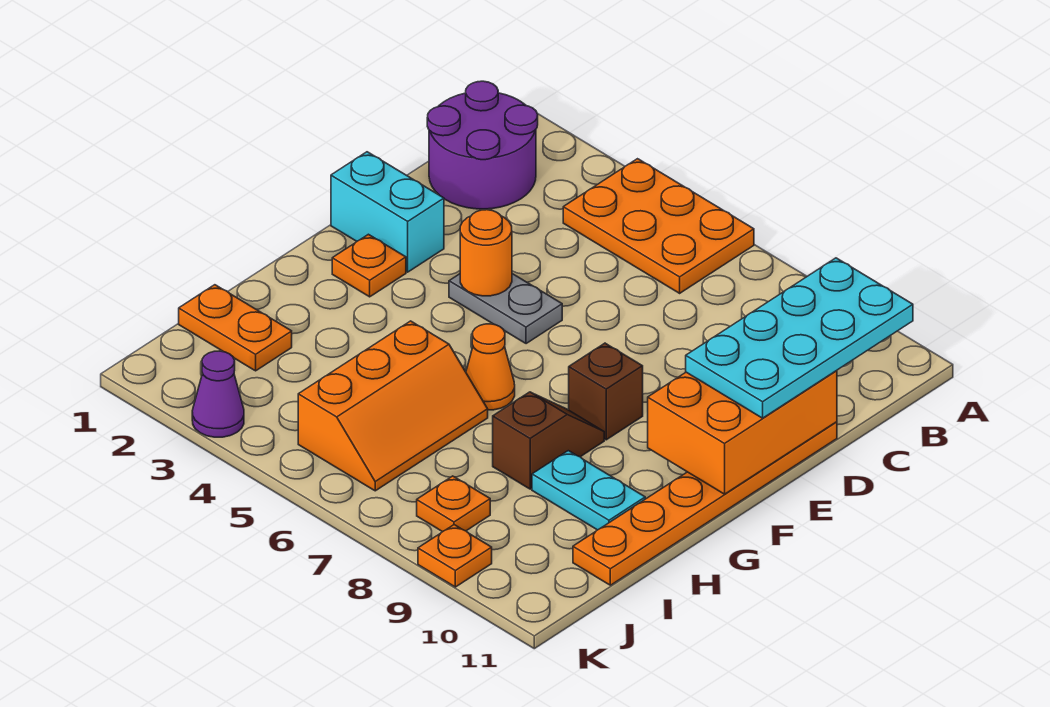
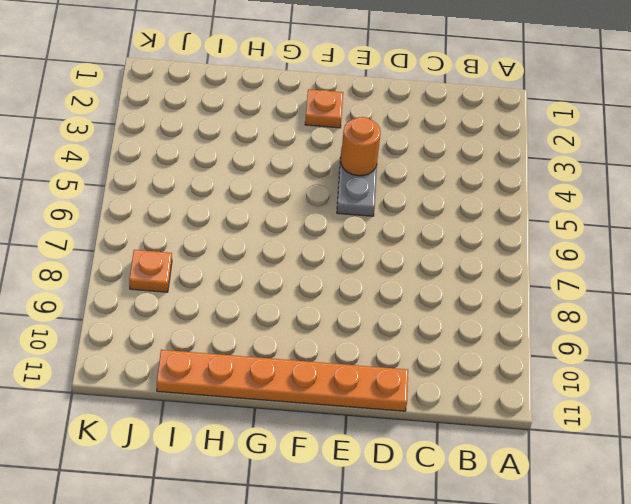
none -> orange 2x3 plate [563,159,754,293]
none -> purple 2x2 round brick [427,81,538,209]
none -> cyan 1x2 brick [331,152,444,272]

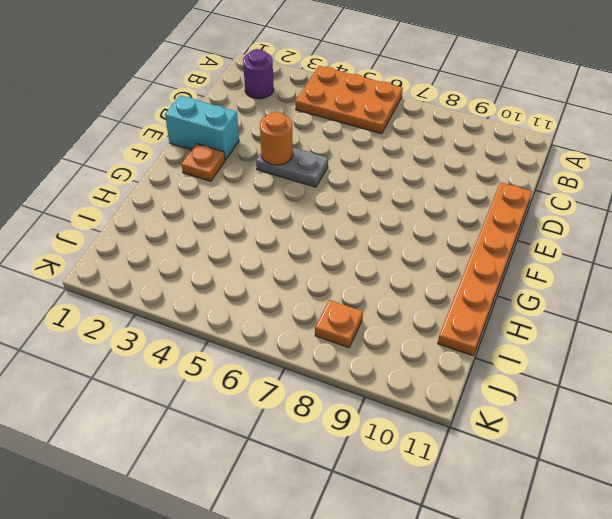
purple 1x1 round brick [243,49,274,99] -> purple 2x2 round brick [427,81,538,209]
none -> brown 1x1 brick [569,343,643,440]
none -> orange 1x1 cone [466,324,515,410]
none -> brown 1x2 slope [493,392,604,489]

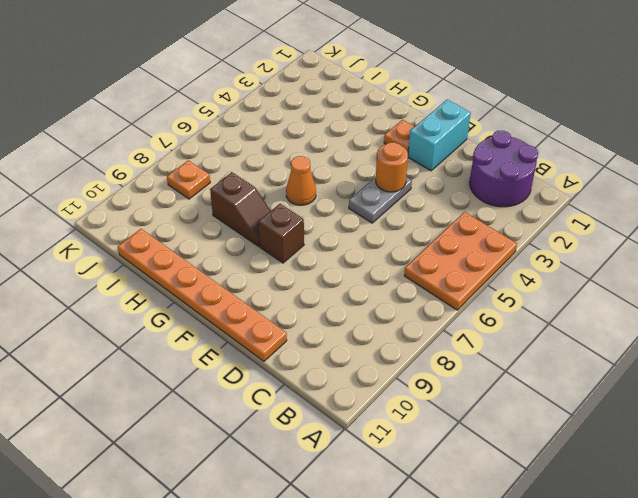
none -> orange 2x3 slope [298,321,488,491]
none -> cyan 1x2 plate [532,451,645,530]
none -> orange 1x2 plate [179,285,292,371]

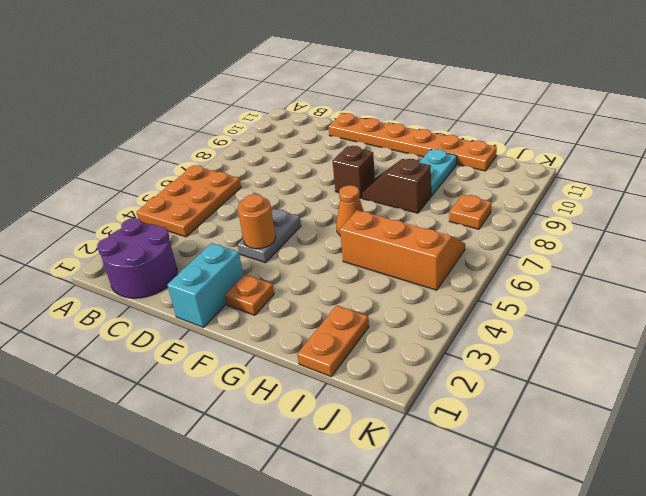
none -> purple 1x1 cone [192,351,244,437]
none -> orange 1x1 plate [418,525,492,587]
none -> orange 2x3 brick [648,371,837,494]

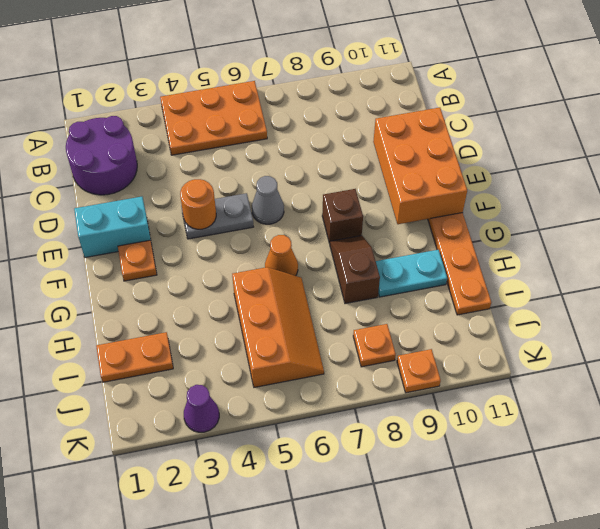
grey 1x1 cone [252,176,284,224] -> none
none -> cyan 2x4 plate [686,258,913,418]

